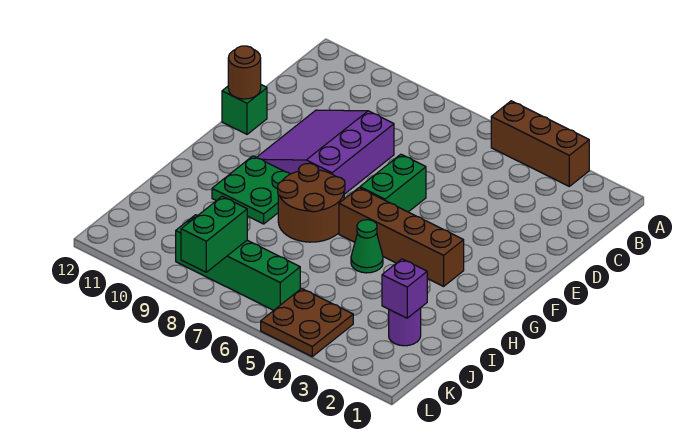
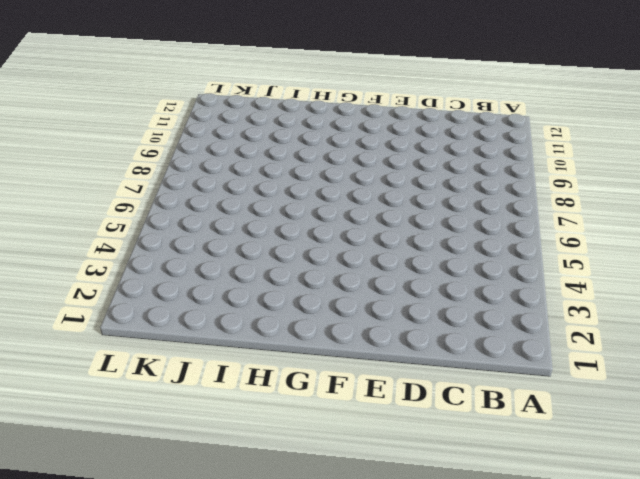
none -> brown 1x3 brick [491,101,589,186]
none -> purple 3x3 slope [257,110,394,194]
none -> green 1x2 brick [360,154,426,212]

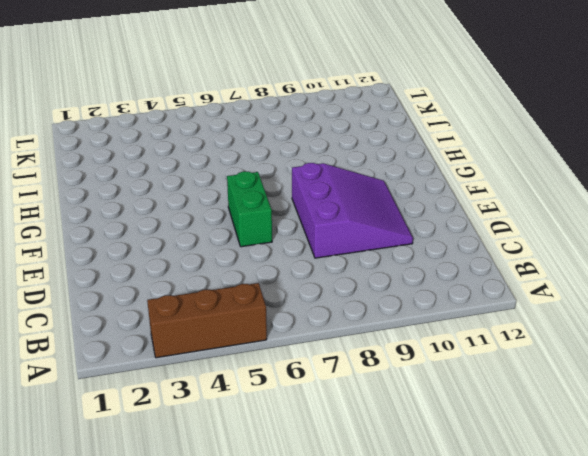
none -> green 1x1 brick [222,85,267,134]
none -> brown 1x4 brick [339,188,464,286]
none -> brown 2x2 round brick [278,163,345,242]

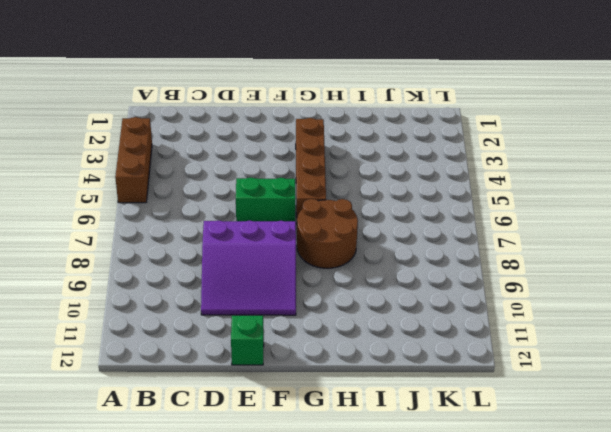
none -> green 2x2 plate [212,156,290,224]
none -> green 1x1 cone [351,220,383,273]
none -> purple 1x1 round brick [389,308,421,346]

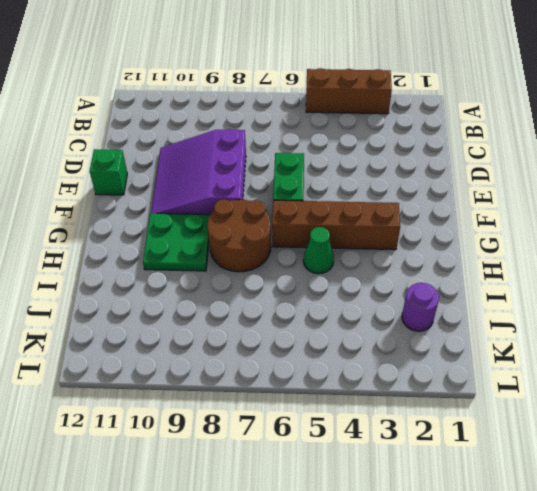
none -> brown 2x2 plate [261,289,353,356]
none -> green 1x4 brick [176,215,300,310]
none -> brown 1x1 round brick [228,46,261,99]

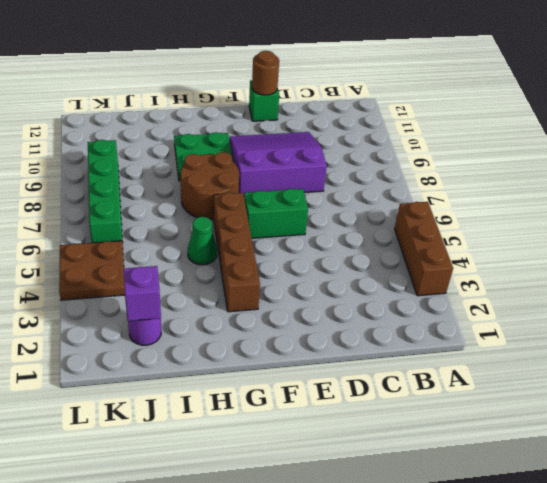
none -> green 1x2 brick [181,196,247,272]

